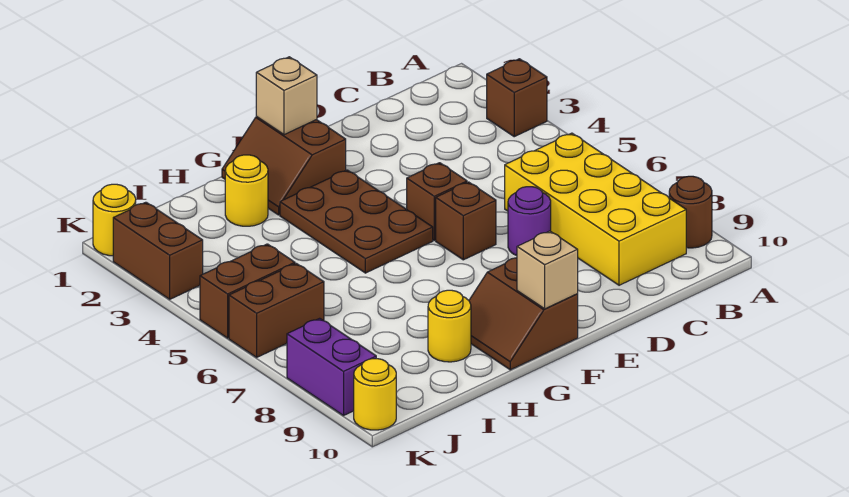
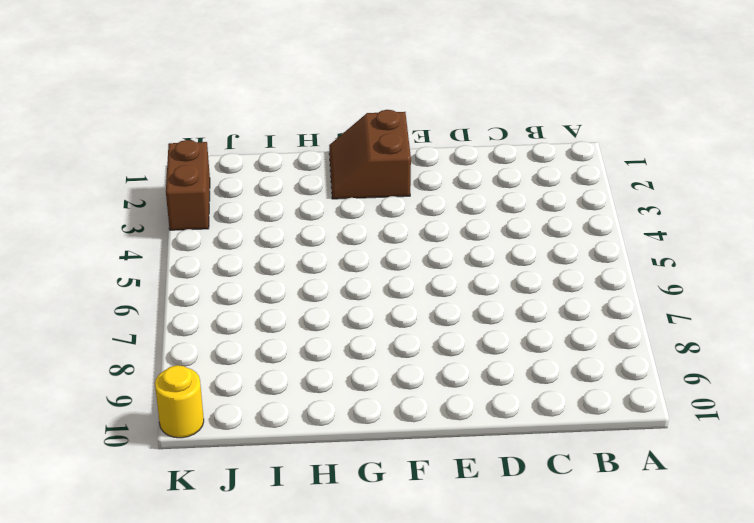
none -> brown 1x1 brick [487,59,547,137]
none -> brown 1x1 round brick [669,176,712,248]
none -> yellow 2x4 brick [505,133,686,285]

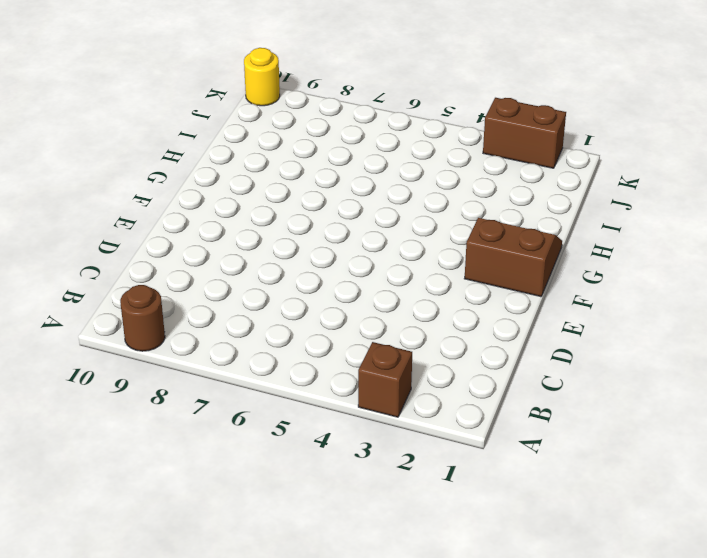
none -> yellow 2x4 brick [505,133,686,285]
none -> purple 1x1 round brick [508,187,551,256]
none -> brown 1x1 brick [407,163,467,240]

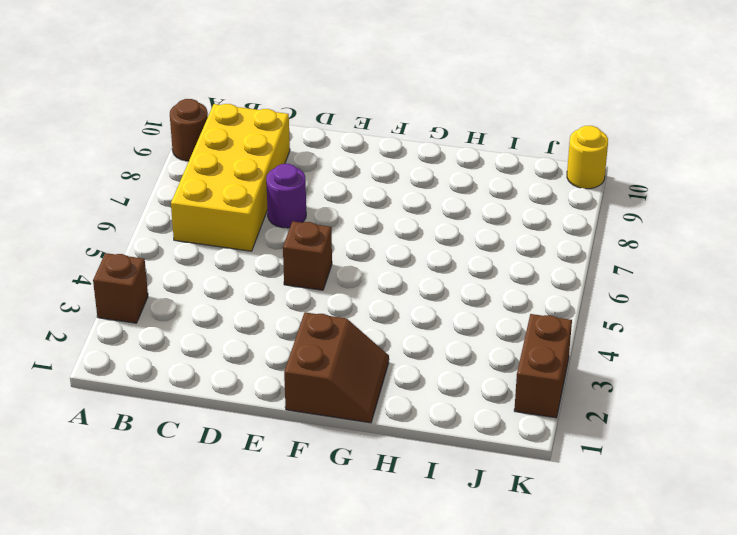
none -> brown 1x1 brick [436,182,496,260]
none -> brown 2x3 plate [280,170,433,273]
none -> brown 2x2 slope [469,258,578,370]

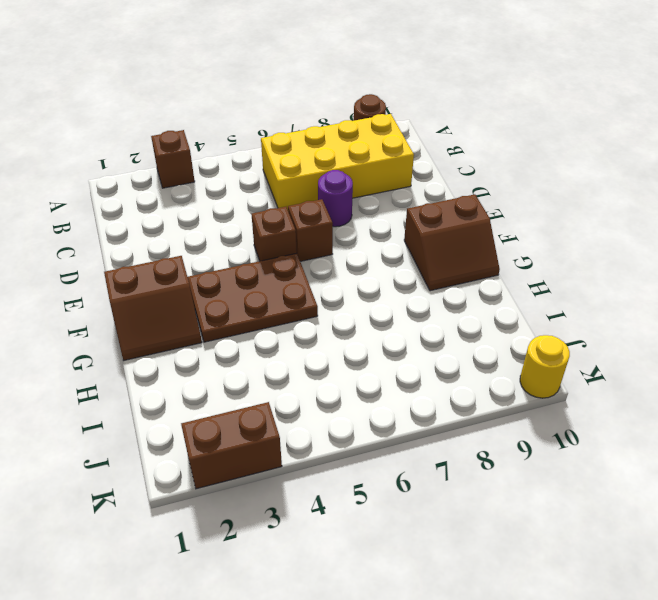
none -> yellow 1x1 round brick [225,155,268,226]
none -> yellow 1x1 round brick [428,290,471,362]
none -> brown 1x2 brick [200,244,295,338]

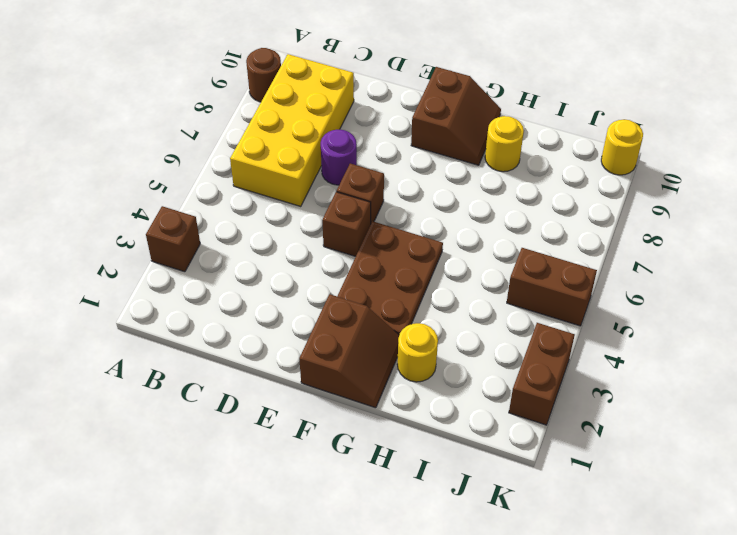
none -> brown 1x2 brick [229,263,324,357]
none -> yellow 1x1 round brick [93,184,136,256]
none -> purple 1x2 brick [287,318,376,416]

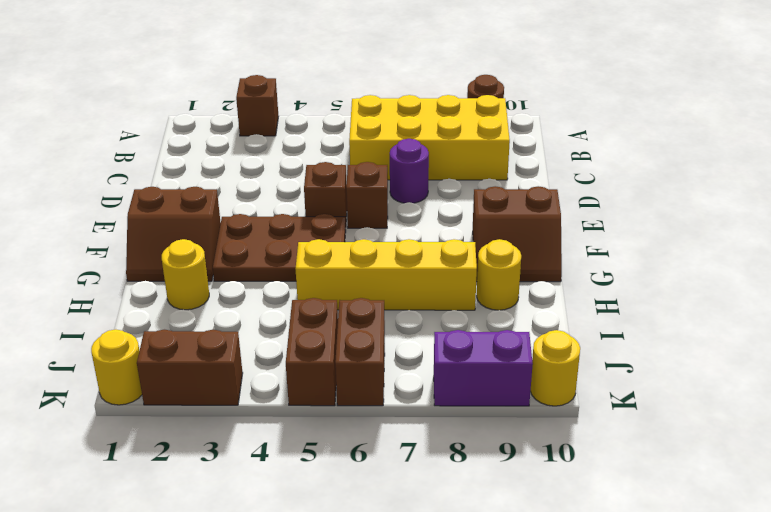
yellow 1x4 brick [295,239,477,310] -> none
none -> tan 1x1 brick [256,57,317,135]
none -> tan 1x1 brick [517,231,578,309]

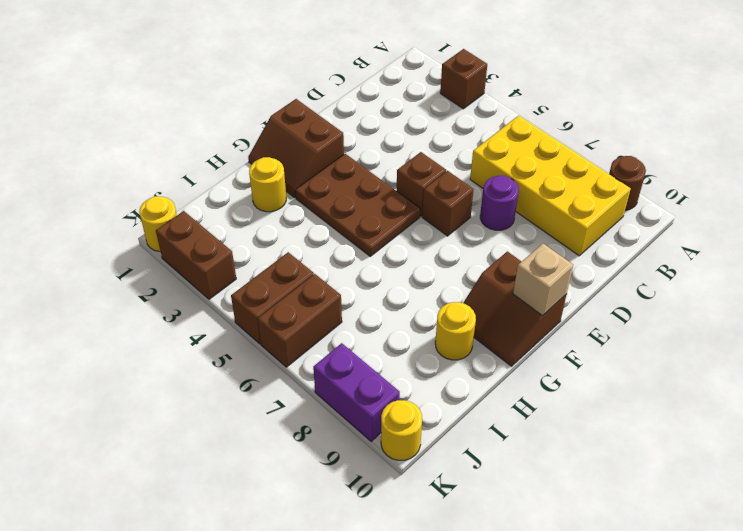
none -> tan 1x1 brick [256,57,317,135]

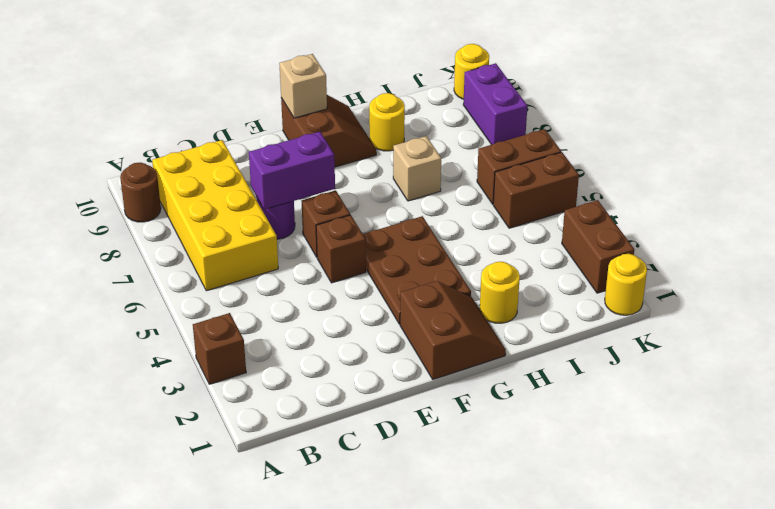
purple 1x2 brick [249,132,335,209] -> none
tan 1x1 brick [393,136,441,201] -> tan 1x1 brick moved to [256,57,317,135]

